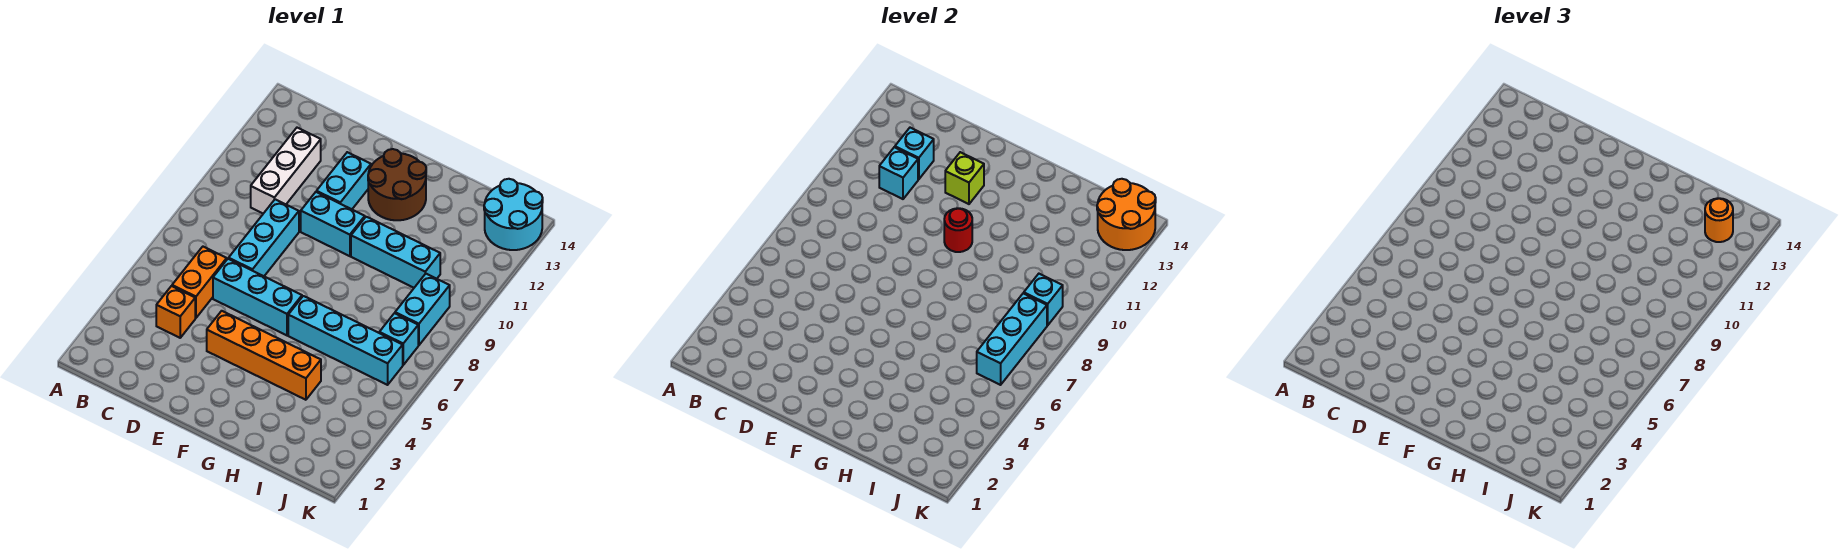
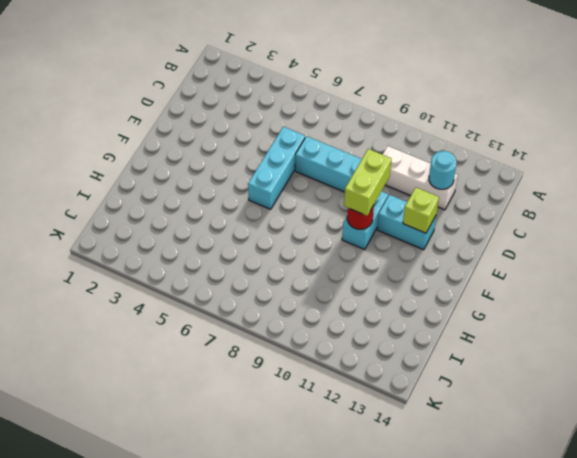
cyan 1x1 round brick [429,151,457,189] -> cyan 1x1 brick [895,128,934,179]
lime 1x2 brick [344,149,391,216] -> none
none -> orange 1x1 brick [156,286,195,338]
none -> orange 1x2 brick [172,247,227,318]
none -> orange 1x4 brick [207,311,321,400]

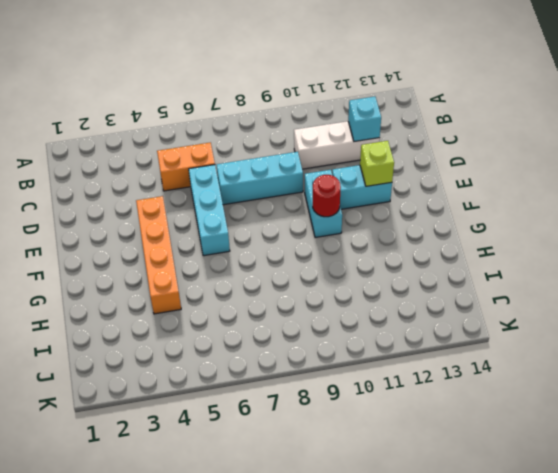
none -> orange 1x1 brick [156,286,195,338]
none -> brown 2x2 round brick [368,149,426,220]
none -> cyan 1x4 brick [288,296,403,385]

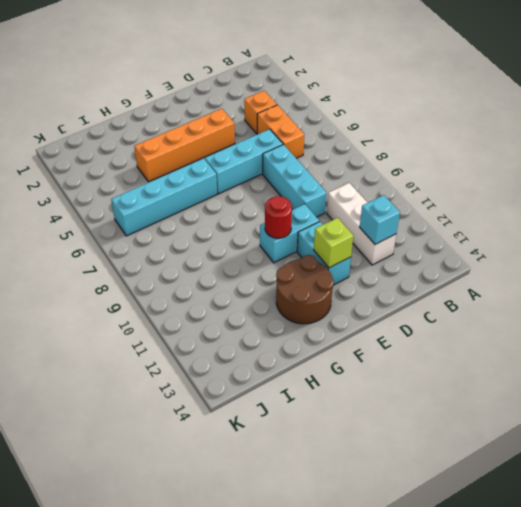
none -> cyan 1x3 brick [351,217,440,288]
none -> cyan 1x1 brick [379,313,418,365]
none -> cyan 1x2 brick [395,274,450,345]

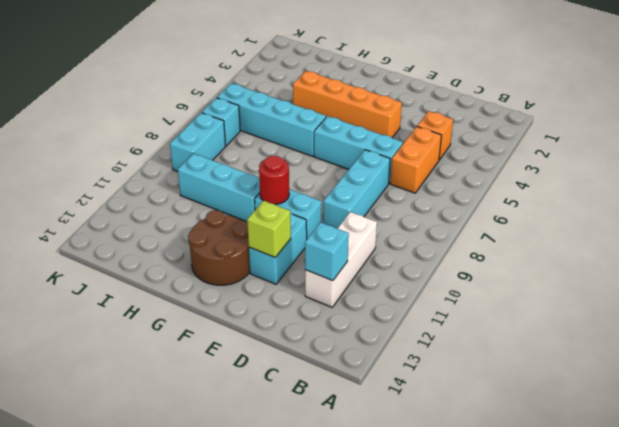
none -> cyan 2x2 round brick [484,179,543,250]
none -> cyan 1x1 brick [879,147,918,199]
none -> cyan 1x3 brick [977,293,1047,385]

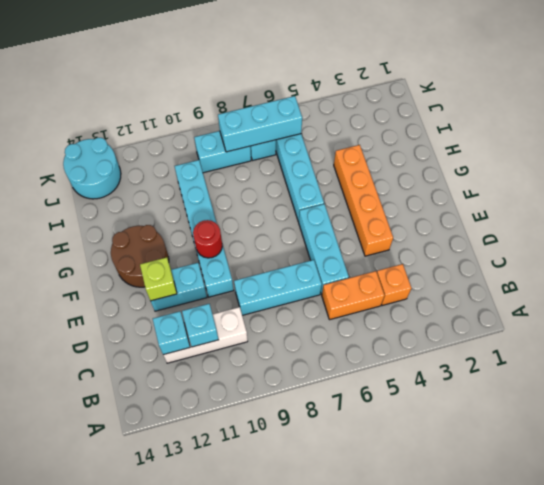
none -> cyan 1x1 brick [1024,274,1063,325]
none -> orange 2x2 round brick [1097,179,1156,250]
none -> orange 1x1 round brick [1705,198,1733,242]

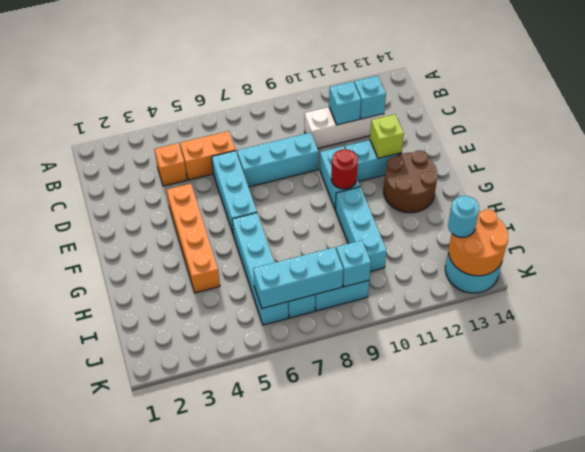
cyan 1x1 round brick [448,196,479,238] -> orange 1x1 round brick [1705,198,1733,242]

